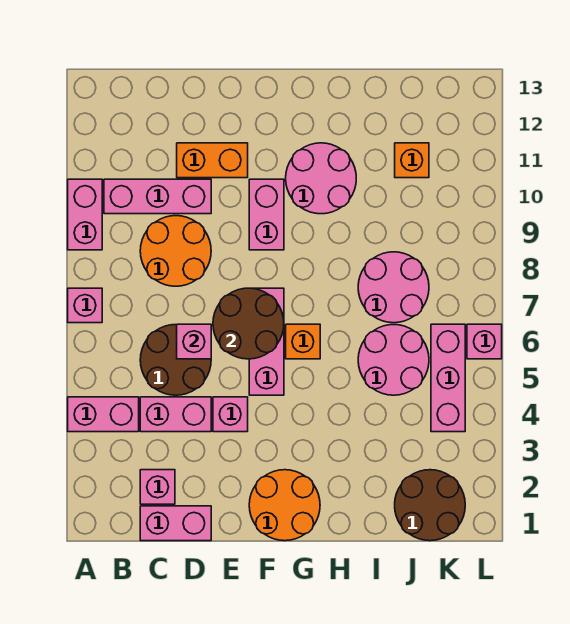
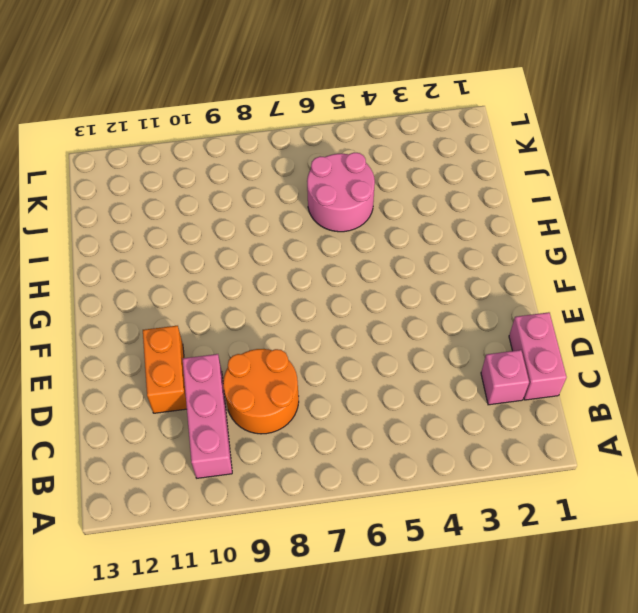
none -> pink 1x2 brick [68,397,139,432]
none -> pink 1x1 brick [68,288,102,323]
none -> pink 1x2 brick [68,179,102,250]

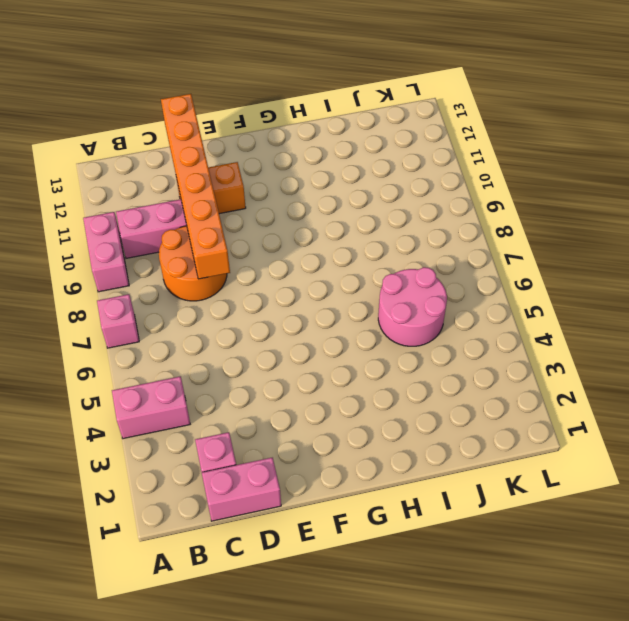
orange 1x6 brick [161,94,230,279] -> none
none -> pink 1x2 brick [140,397,211,432]
none -> brown 2x2 round brick [140,325,211,395]
none -> pink 1x1 brick [213,397,248,432]

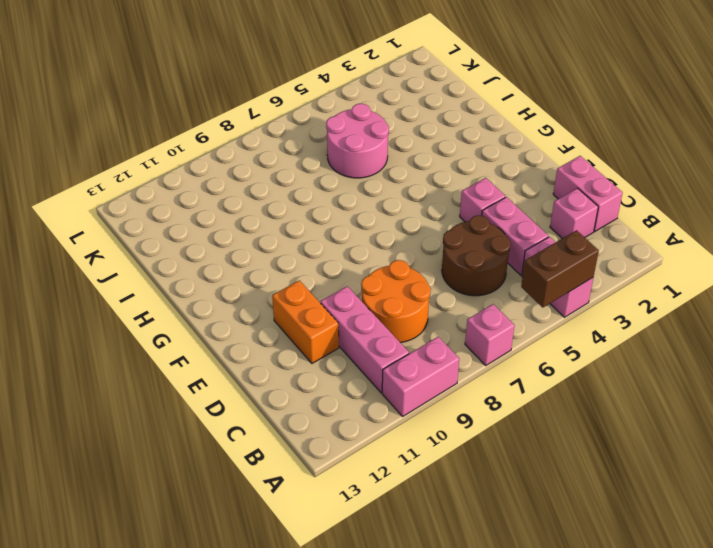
brown 1x2 brick [521,230,599,307] -> none
none -> orange 2x2 round brick [249,470,320,541]
none -> pink 1x3 brick [249,288,284,395]
none -> pink 1x2 brick [249,179,284,250]

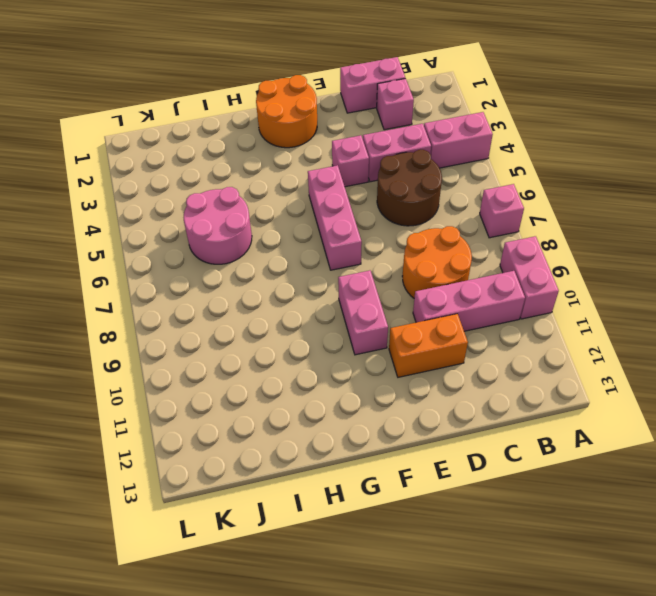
none -> orange 1x1 brick [286,324,320,359]
none -> pink 2x2 round brick [286,143,356,214]
none -> pink 2x2 round brick [358,252,429,323]

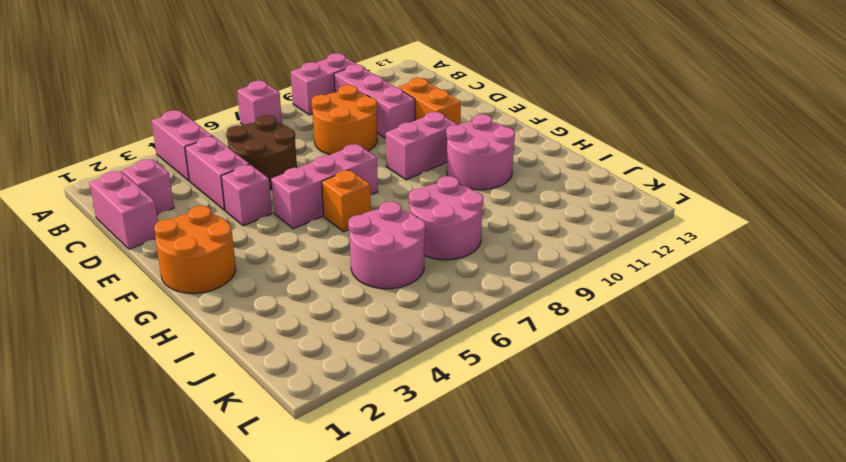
none -> brown 2x2 round brick [395,470,465,541]
none -> orange 1x1 brick [395,143,429,178]
none -> pink 1x3 brick [431,324,465,432]

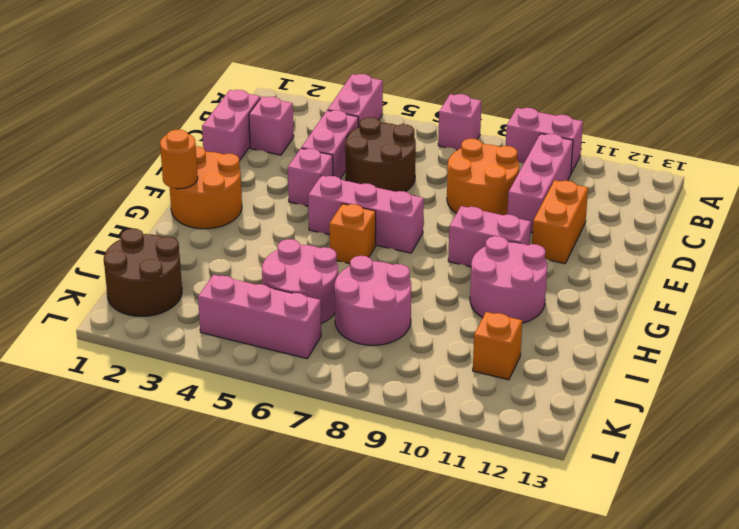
orange 1x1 round brick [160,130,198,189] -> none
none -> pink 1x1 brick [467,324,502,359]
none -> pink 1x1 brick [177,324,211,359]
none -> brown 2x2 round brick [213,288,284,359]

